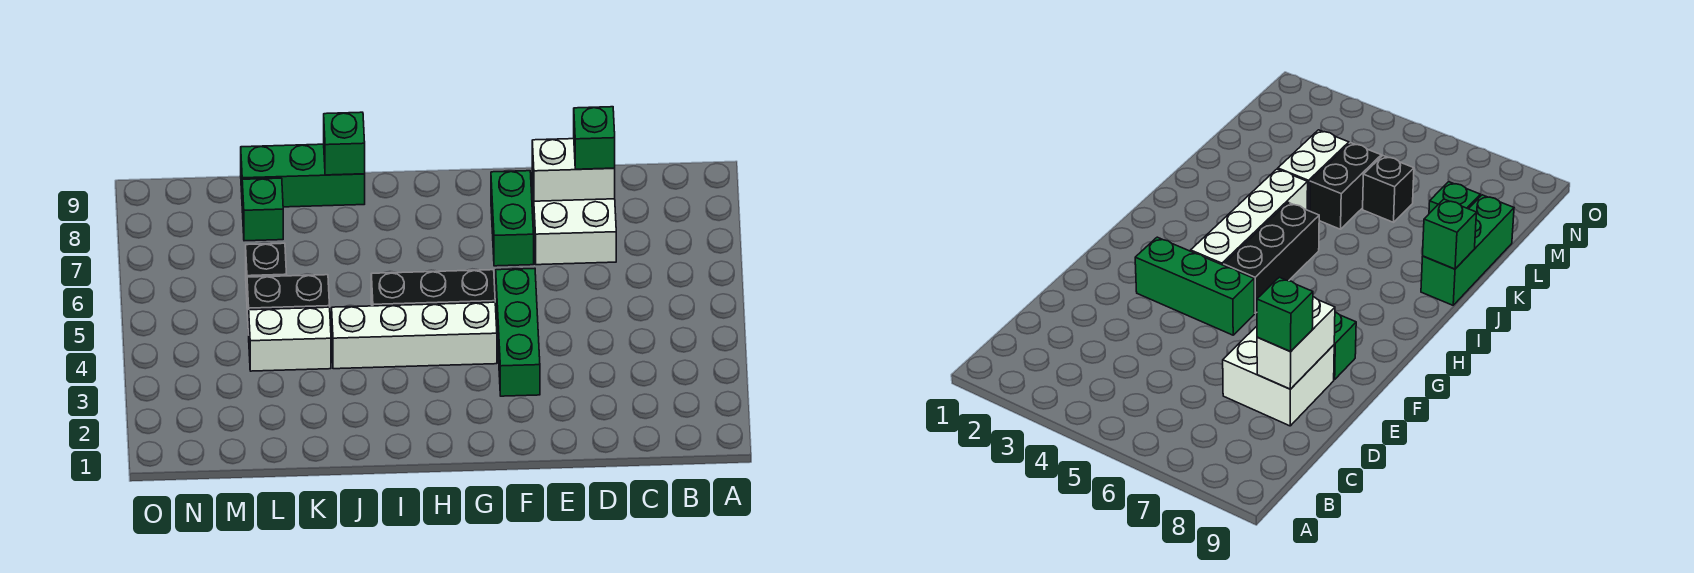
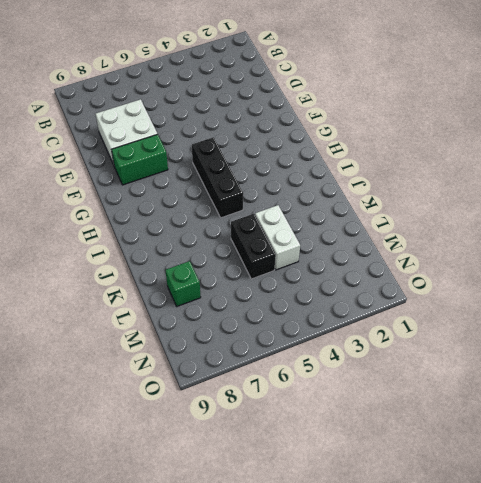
none -> green 1x3 brick [496,268,540,396]
none -> white 1x4 brick [332,302,497,369]
none -> green 1x3 brick [241,144,365,207]

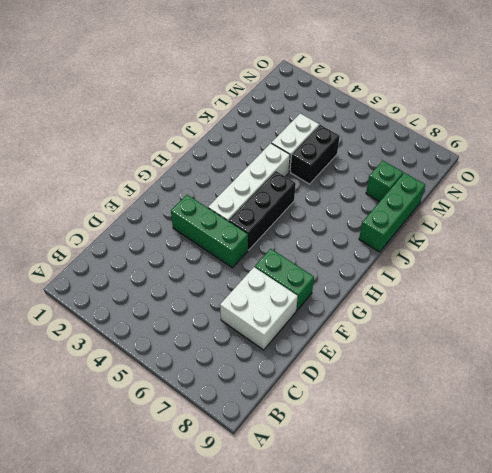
none -> black 1x1 brick [246,243,287,294]
none -> white 1x2 brick [532,139,615,201]
none -> green 1x1 brick [324,112,365,175]

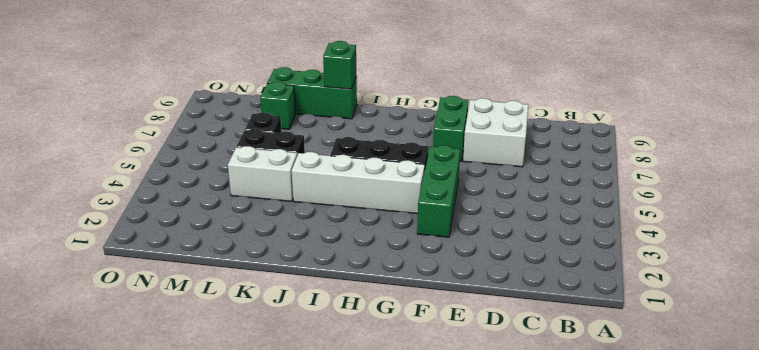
none -> white 1x2 brick [532,139,615,201]
none -> green 1x1 brick [574,107,615,169]

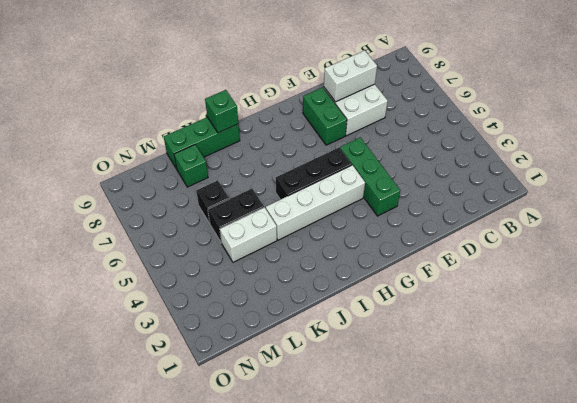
none -> green 1x1 brick [574,107,615,169]

